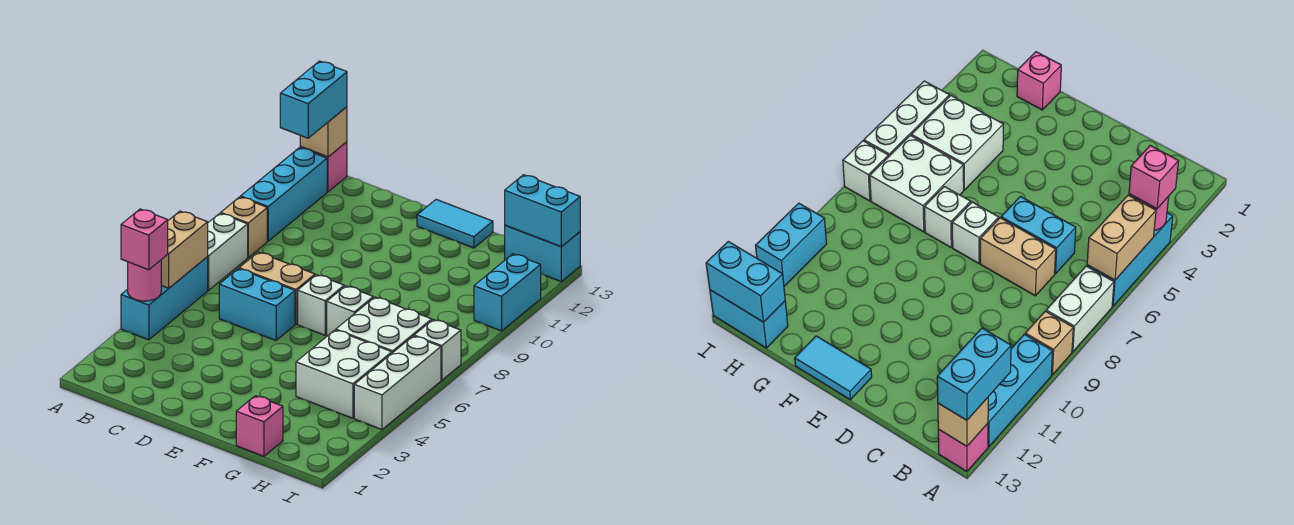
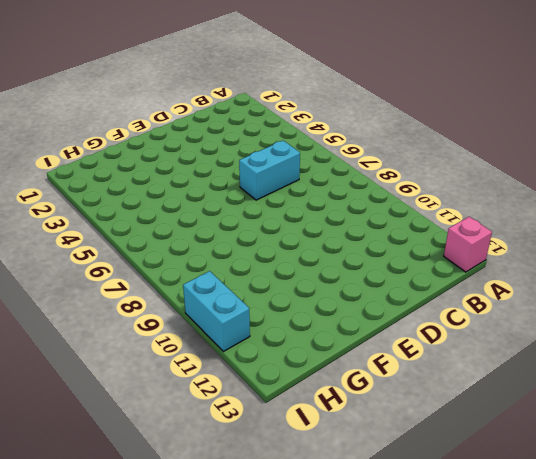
none -> cyan 1x3 brick [121,257,208,340]
none -> white 1x2 brick [208,213,248,290]
none -> tan 1x1 brick [221,197,267,257]

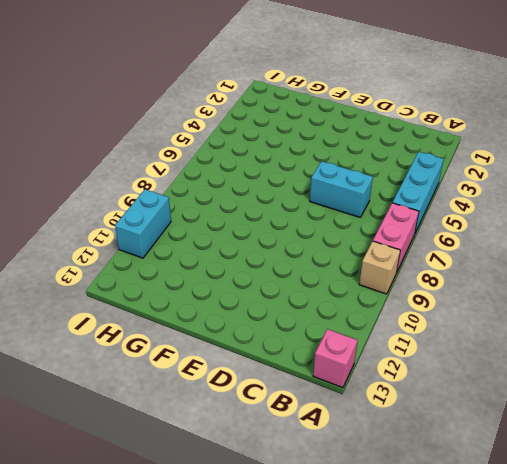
pink 1x2 brick [373,203,419,273] -> white 1x2 brick [208,213,248,290]
none -> cyan 1x3 brick [241,148,327,241]
none -> tan 1x2 brick [239,252,315,324]
none -> white 1x1 brick [298,275,344,335]

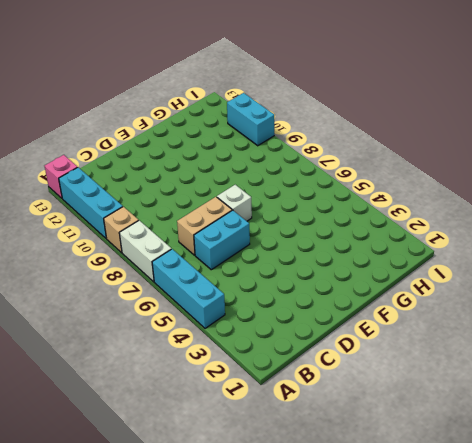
none -> cyan 1x2 tile [417,199,493,248]
none -> white 1x1 brick [327,286,373,336]
none -> pink 1x1 brick [236,396,283,456]

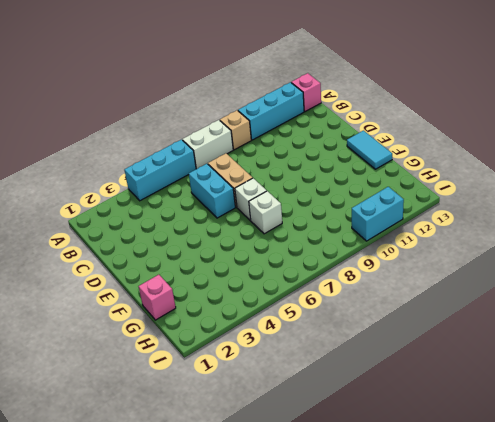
none -> white 2x2 brick [296,330,392,418]
none -> white 2x2 brick [336,297,432,353]
none -> cyan 1x2 brick [505,225,580,282]

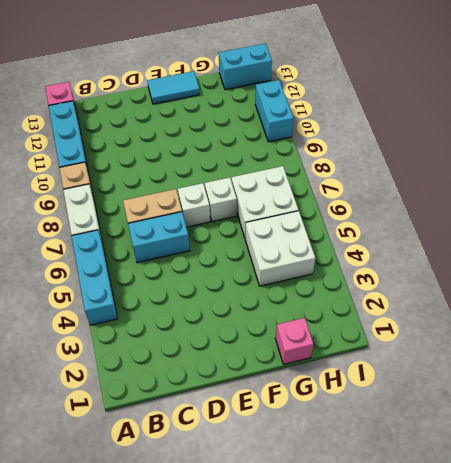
none -> white 1x3 brick [354,336,441,429]
none -> white 1x1 brick [414,320,461,380]
none -> pink 1x1 round brick [128,260,161,301]

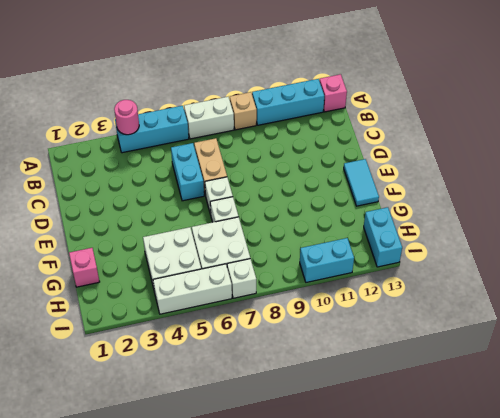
none -> tan 1x2 brick [161,211,208,288]
none -> tan 1x1 brick [300,107,347,157]
none -> cyan 1x2 brick [505,175,580,247]

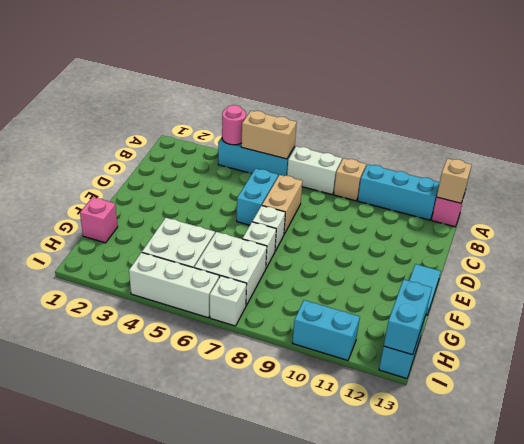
none -> pink 1x1 brick [121,209,168,270]
none -> cyan 1x2 brick [280,61,347,138]

